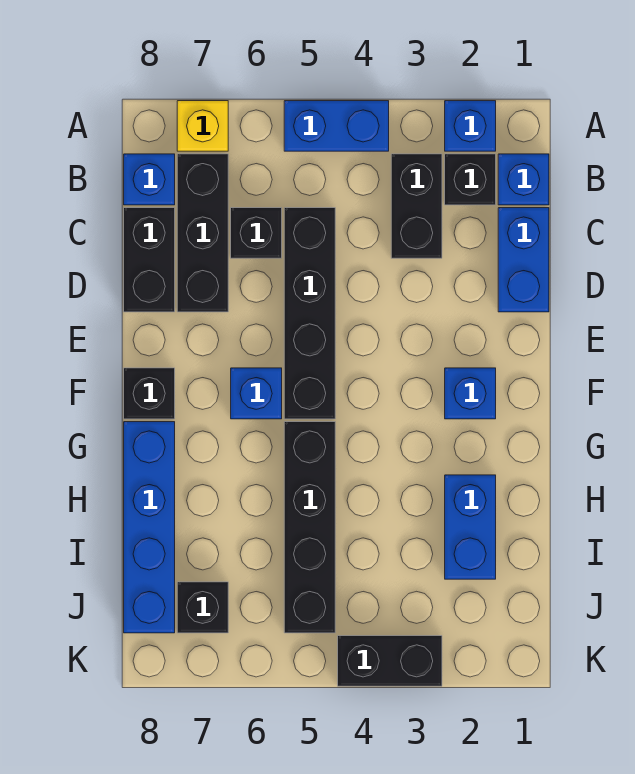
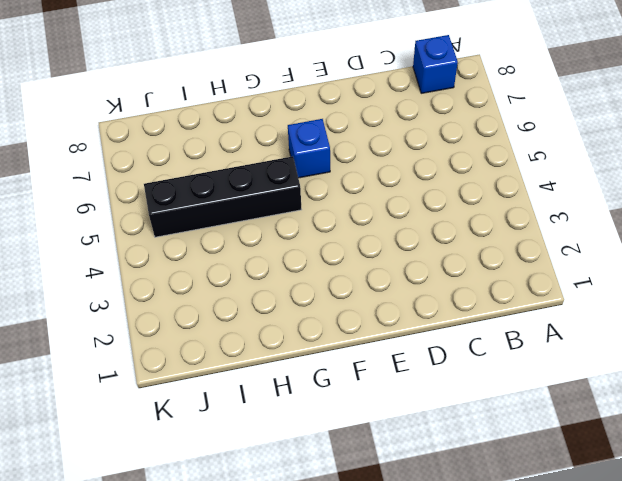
none -> blue 1x1 brick [445,101,496,151]
none -> blue 1x2 brick [284,101,389,151]
none -> yellow 1x1 brick [177,101,228,151]

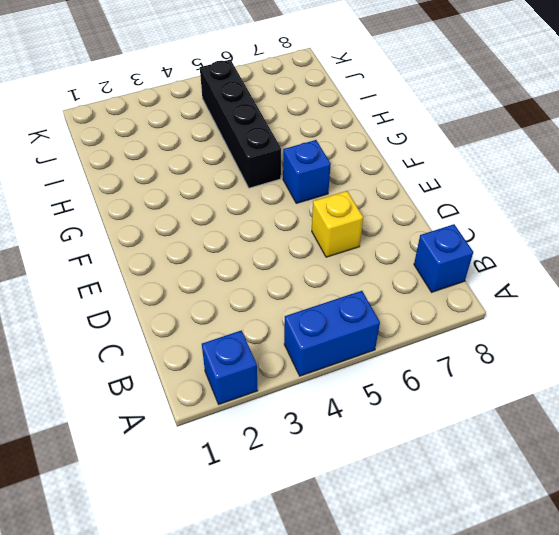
yellow 1x1 brick [312,191,363,257] -> yellow 1x1 brick moved to [177,101,228,151]
none -> blue 1x1 brick [498,154,549,205]
none -> black 1x1 brick [445,154,496,205]
none -> black 1x2 brick [391,154,442,258]

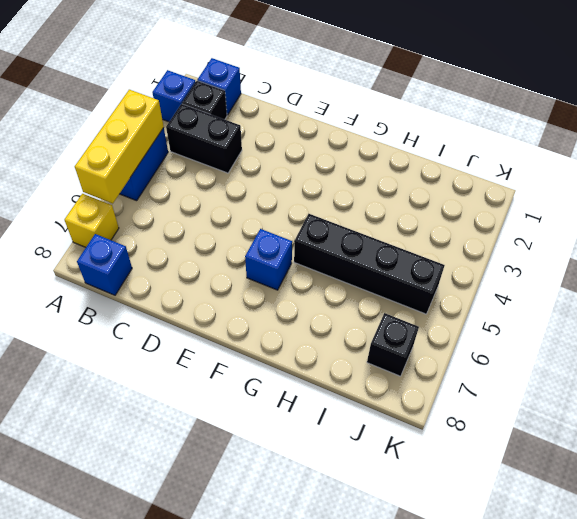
yellow 1x3 brick [75,90,164,204] -> none
none -> black 1x3 brick [177,154,228,312]
none -> blue 1x2 brick [498,208,549,312]
none -> black 1x4 brick [284,208,335,419]

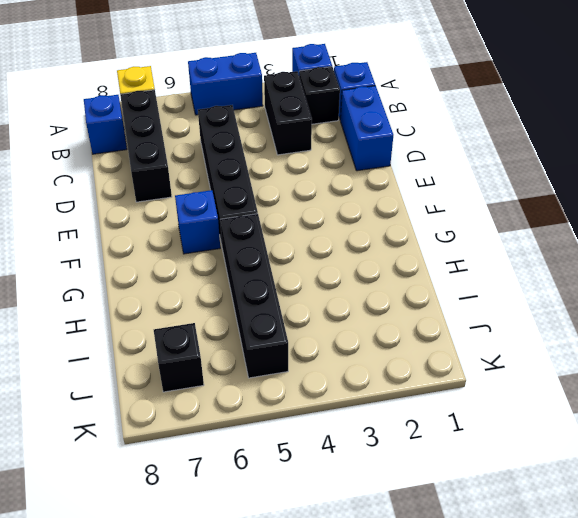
none -> black 1x1 brick [231,208,282,258]
none -> black 1x2 brick [124,208,175,312]
none -> blue 1x1 brick [445,368,496,419]

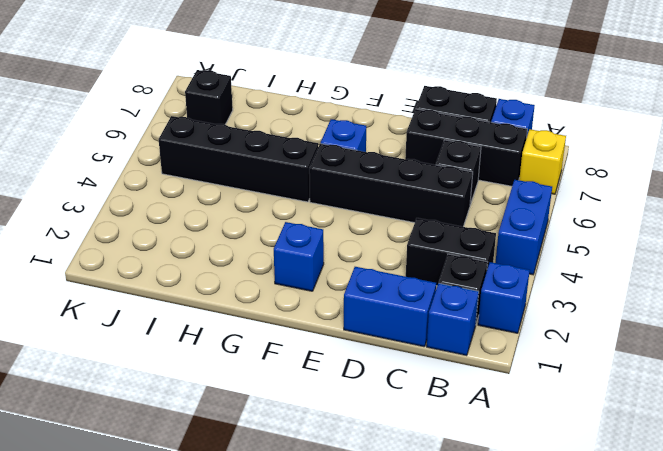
none -> black 1x1 brick [124,368,175,419]
none -> blue 1x4 brick [124,422,175,633]
none -> blue 1x2 brick [445,475,496,579]

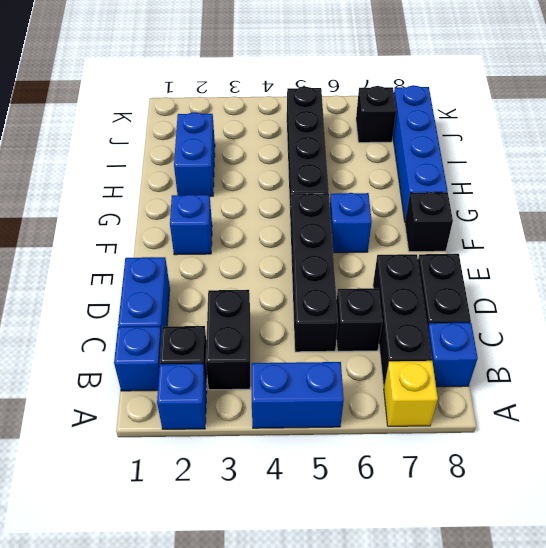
none -> black 1x2 brick [338,636,442,686]

